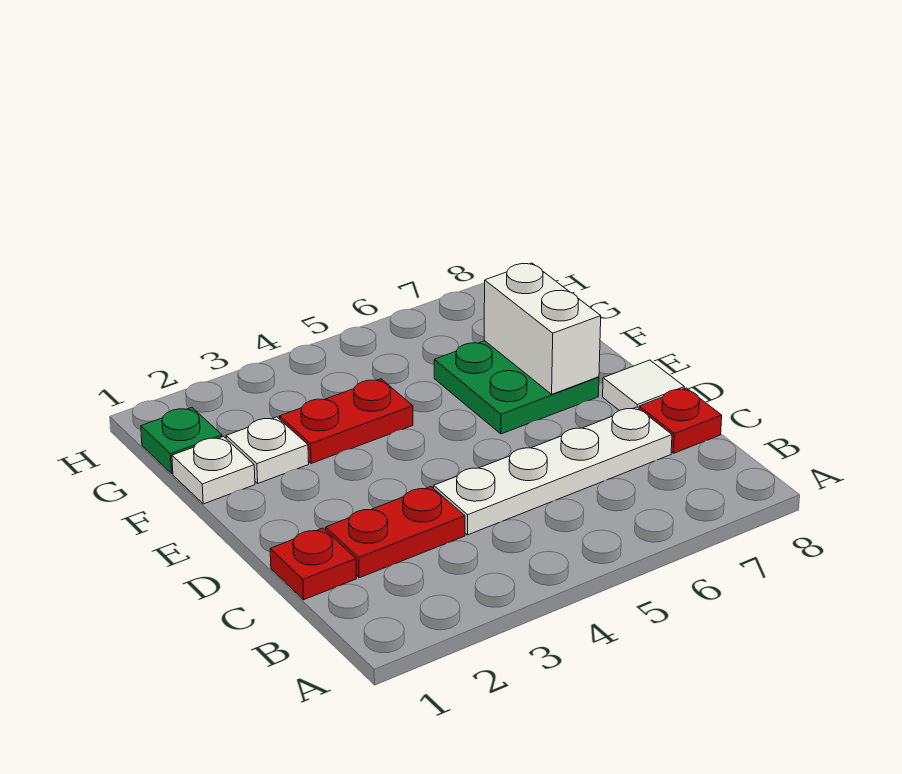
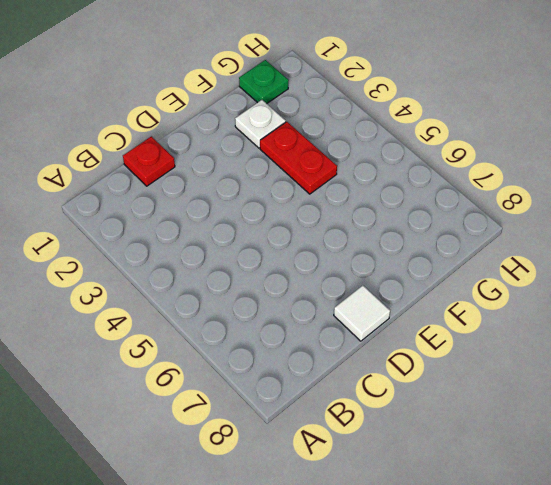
none -> red 1x2 plate [326,487,465,578]
none -> white 1x4 plate [434,407,672,535]

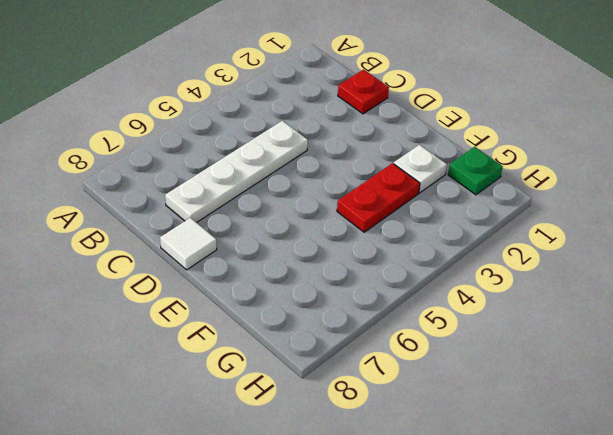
none -> red 1x2 plate [326,487,465,578]
none -> red 1x1 plate [639,388,722,453]

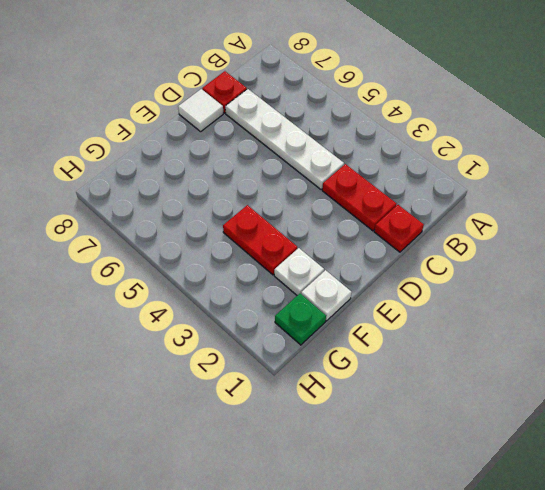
none -> green 2x2 plate [434,341,599,434]
none -> white 1x2 brick [484,263,601,394]

